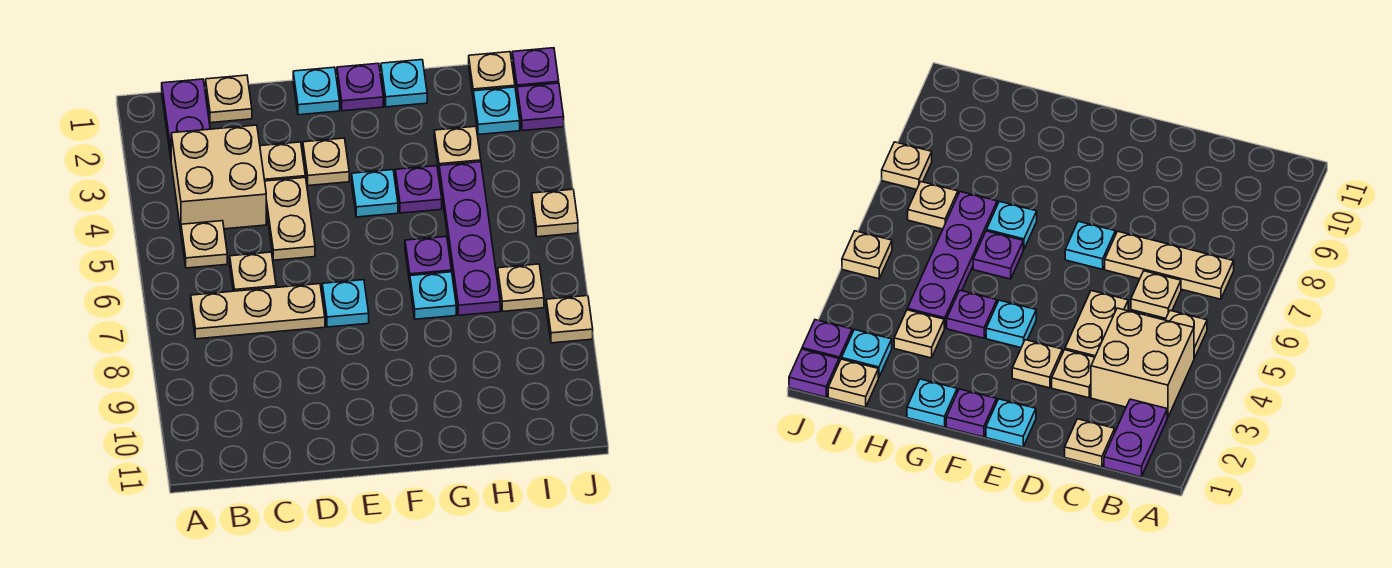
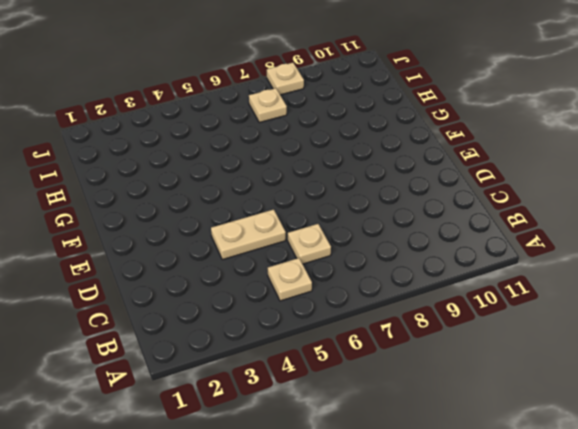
none -> purple 1x2 plate [162,79,210,157]
none -> tan 2x2 brick [171,125,266,230]
none -> tan 1x3 plate [191,284,325,339]

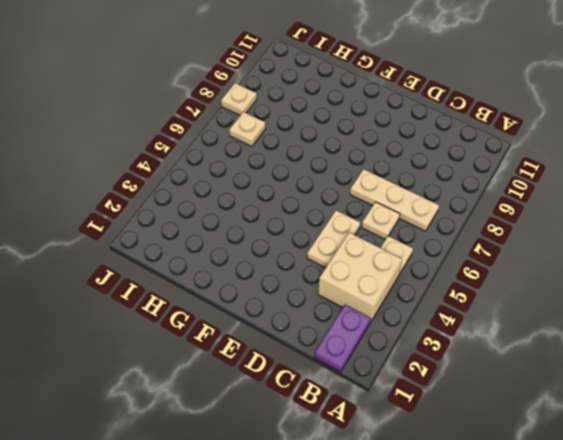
none -> tan 1x1 plate [206,75,252,123]
none -> tan 1x1 plate [260,142,305,181]
none -> cyan 1x1 plate [293,67,340,115]

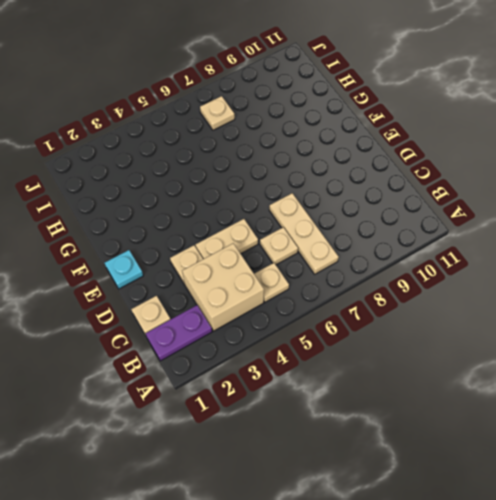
none -> tan 1x1 plate [303,138,349,186]
none -> cyan 1x1 plate [322,280,369,327]
none -> purple 1x1 plate [337,63,383,111]

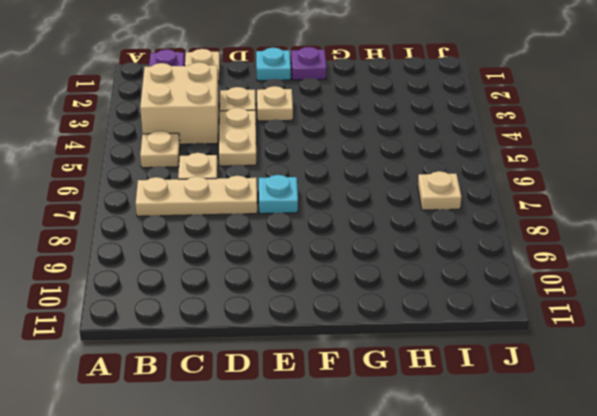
none -> cyan 1x1 plate [352,170,398,217]
none -> cyan 1x1 plate [381,60,427,107]
none -> purple 1x1 plate [395,166,442,213]

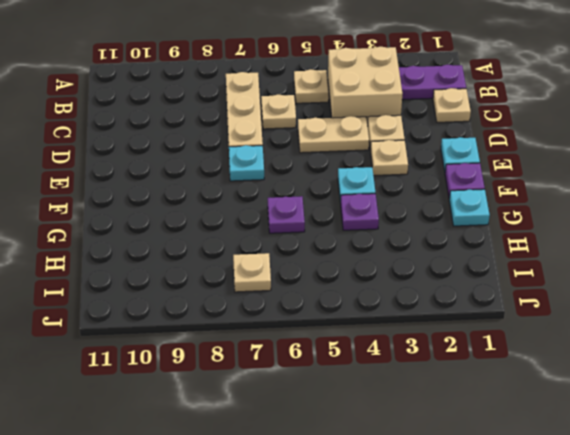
none -> cyan 1x1 plate [410,272,456,319]
none -> tan 1x1 plate [434,126,481,170]
none -> purple 1x4 plate [439,162,500,315]

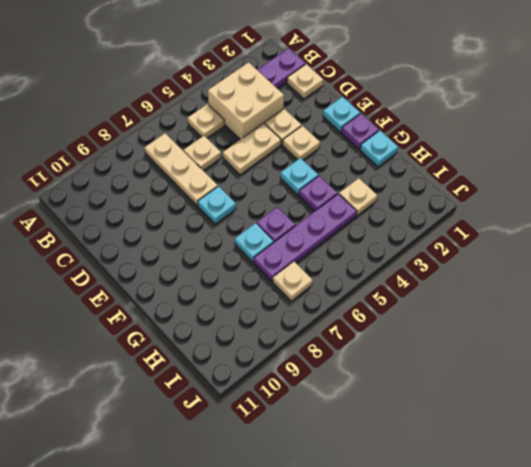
none -> tan 1x1 plate [469,52,515,94]
none -> cyan 1x1 plate [473,87,520,135]
none -> purple 1x1 plate [512,48,559,91]

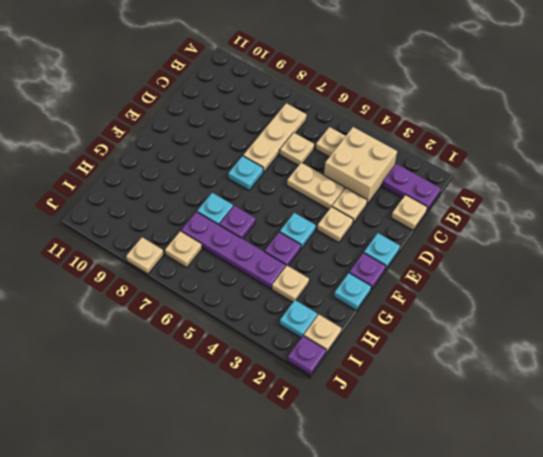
none -> purple 1x1 plate [517,83,564,131]
none -> tan 1x1 plate [532,189,578,237]

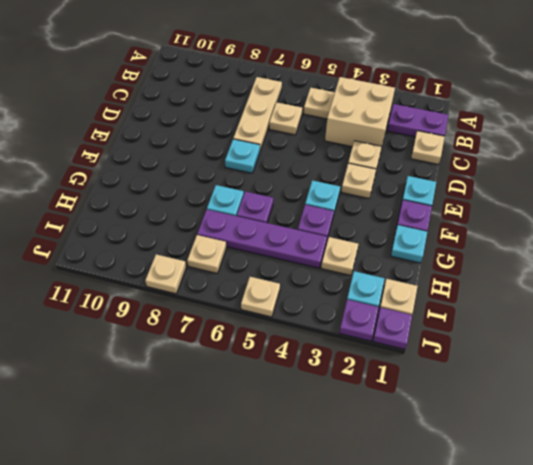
none -> tan 1x2 plate [265,177,315,260]

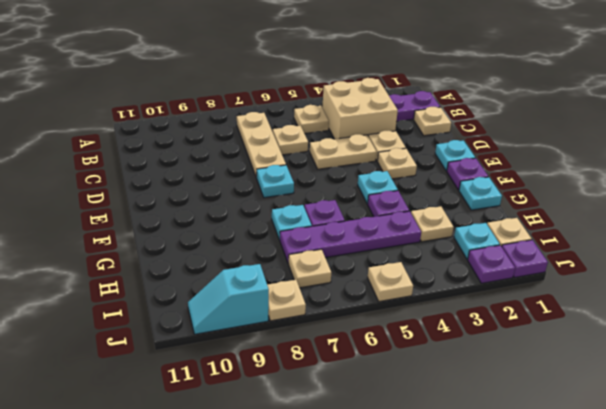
cyan 1x2 slope [188,264,269,334] -> none

